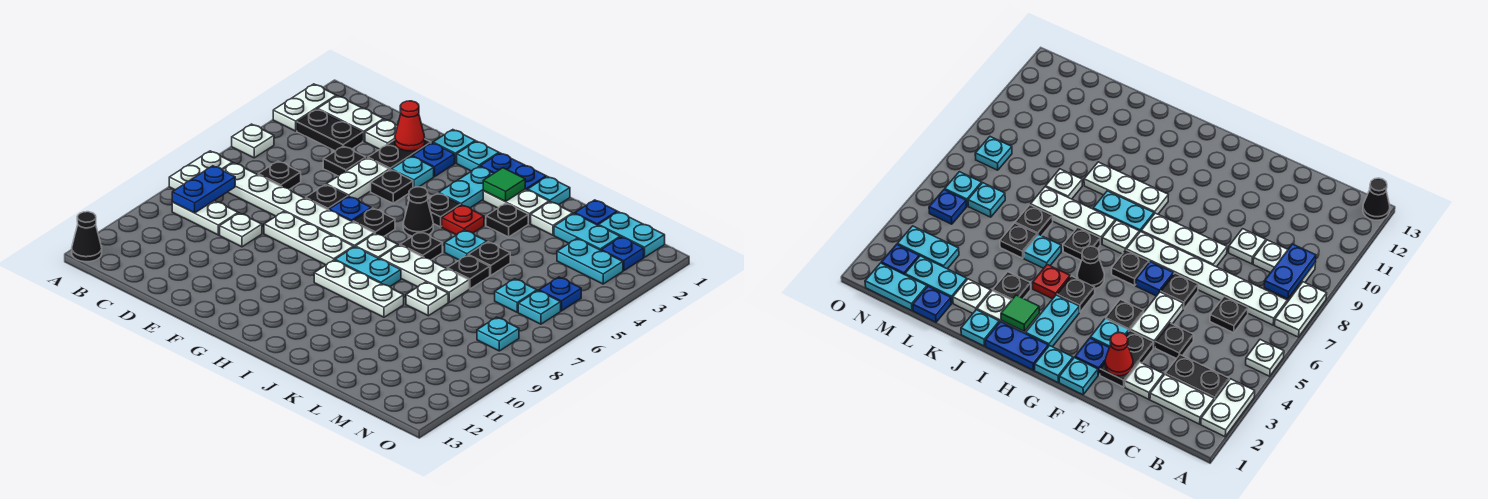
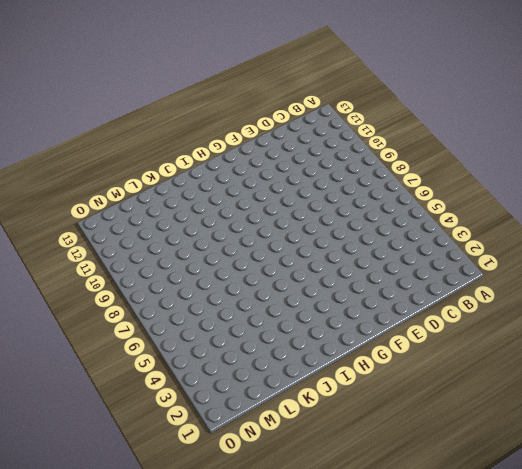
none -> white 1x2 plate [273,84,336,131]
none -> white 1x1 plate [232,124,274,158]
none -> white 1x2 plate [169,151,232,190]
none -> black 1x1 cone [72,212,102,262]

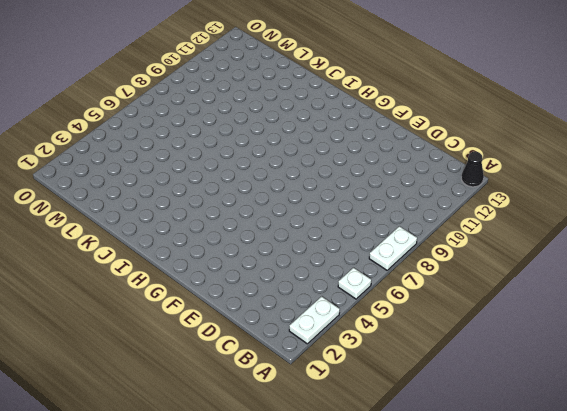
none -> white 1x2 plate [318,96,384,141]
none -> black 1x2 plate [297,109,363,151]
none -> white 1x6 plate [223,163,374,247]
none -> white 1x2 plate [172,201,238,235]

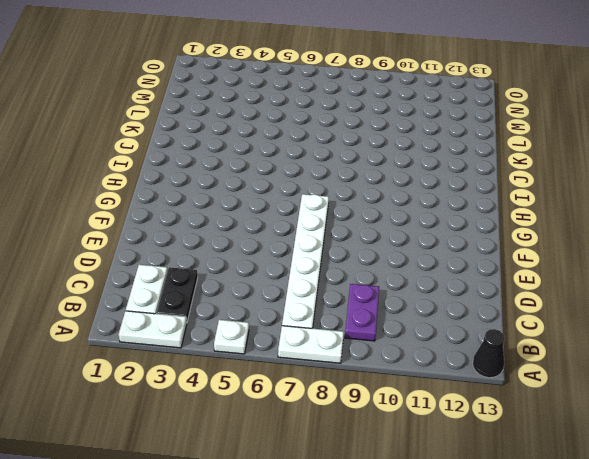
purple 1x2 plate [345,284,379,341] -> white 1x2 plate [172,201,238,235]
none -> black 1x1 plate [258,161,301,189]
none -> white 1x1 plate [365,119,397,149]
none -> black 1x1 plate [323,146,366,176]
none -> white 1x1 plate [220,213,262,247]

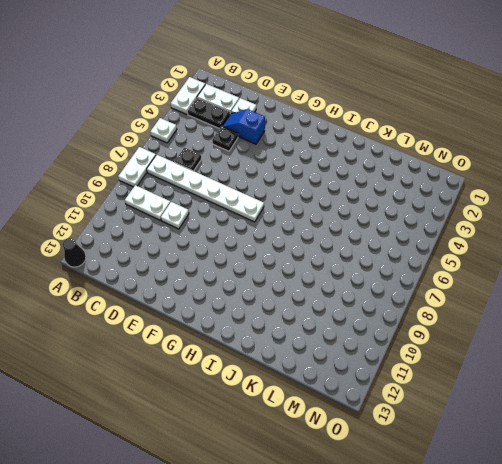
blue 1x2 slope [223,109,265,144] -> black 1x2 plate [368,139,431,170]
none -> white 1x2 plate [326,158,389,200]
none -> black 1x1 plate [306,185,348,210]
none -> white 1x3 plate [264,212,354,265]
none -> cyan 1x1 plate [433,130,475,163]

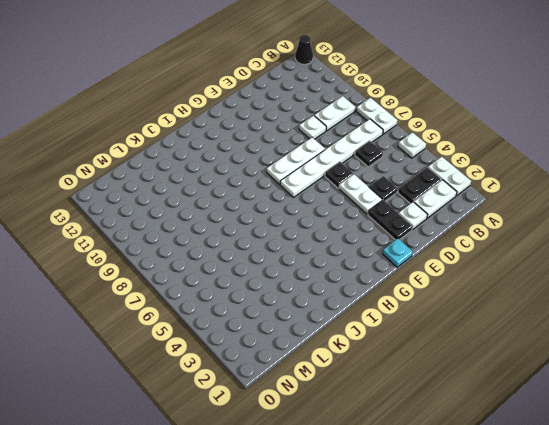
none -> blue 1x1 plate [412,143,455,176]
none -> cyan 1x1 plate [391,156,434,188]
none -> black 1x1 plate [371,170,413,203]
none -> blue 1x1 plate [329,197,371,222]

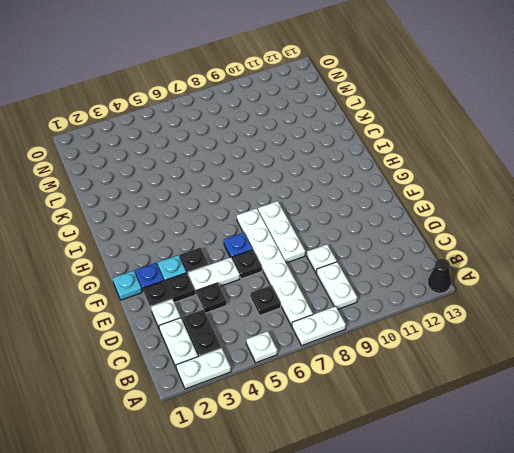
none -> cyan 1x1 plate [457,141,499,171]
none -> black 1x1 plate [353,208,395,236]
none -> blue 1x2 plate [480,153,546,190]
none -> cyan 1x2 plate [439,166,494,208]

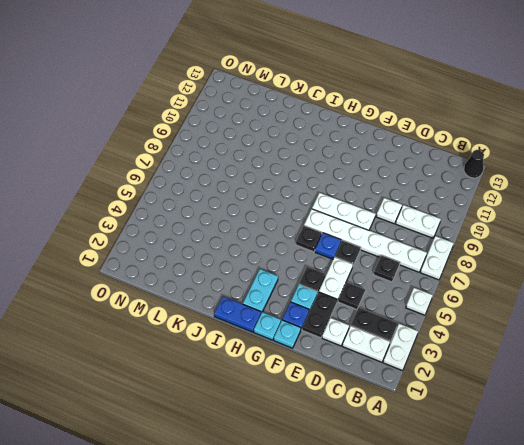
none -> black 1x1 plate [428,193,460,227]
none -> black 1x1 cone [403,187,433,236]
none -> white 1x1 plate [356,233,398,258]
none -> cyan 1x2 plate [335,247,401,287]

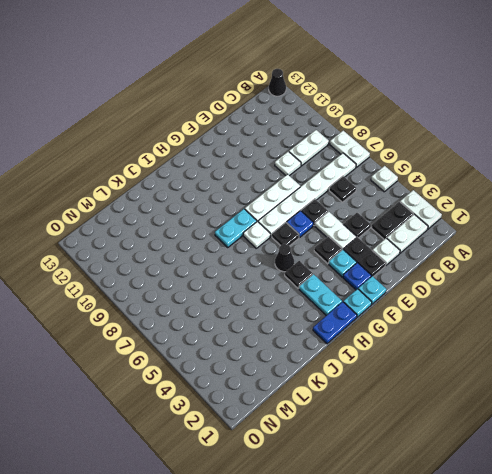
none -> white 1x3 plate [314,260,404,317]
none -> white 1x2 plate [483,189,549,223]
none -> red 1x1 plate [442,205,484,235]
none -> black 1x1 plate [400,232,442,260]

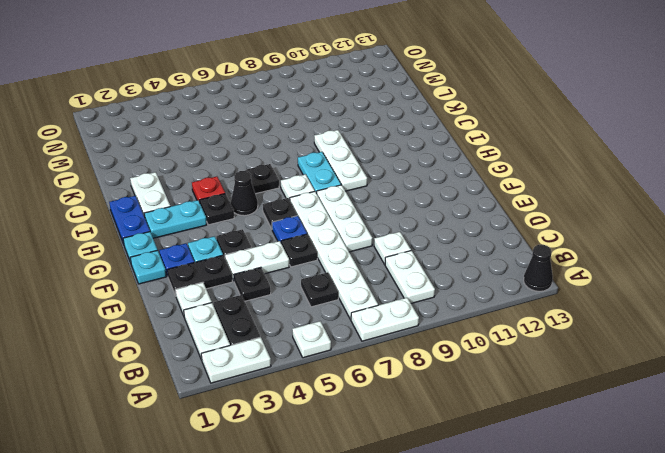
none -> white 1x3 plate [379,245,469,302]
none -> cyan 1x1 plate [528,177,570,205]
none -> black 1x1 plate [486,203,528,237]
none -> cyan 1x1 plate [445,230,487,260]

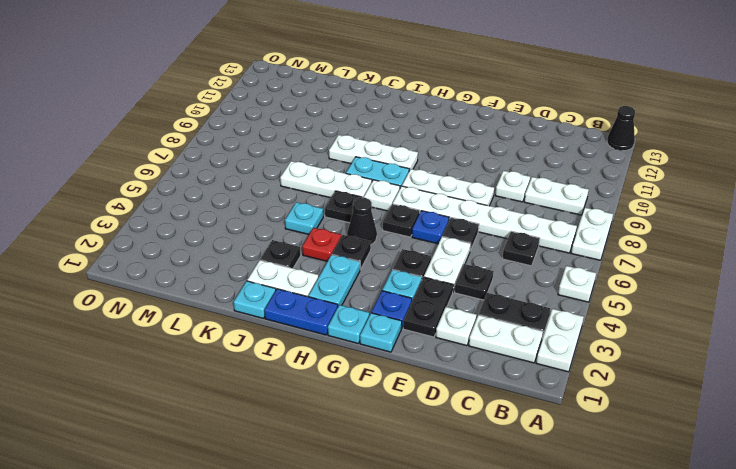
none -> white 1x1 plate [531,202,573,235]
none -> black 1x1 plate [468,242,510,275]
none -> black 1x1 plate [447,255,490,289]
none -> white 1x1 plate [406,282,448,316]

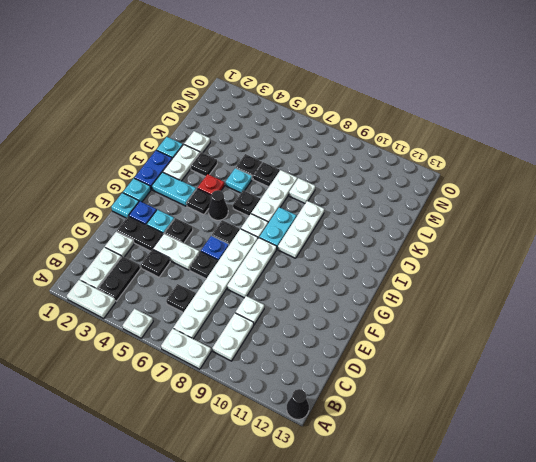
none -> blue 1x1 plate [575,200,617,225]
none -> cyan 1x2 plate [554,214,620,250]
none -> cyan 1x2 plate [599,212,665,257]
none -> cyan 1x2 plate [557,239,623,284]

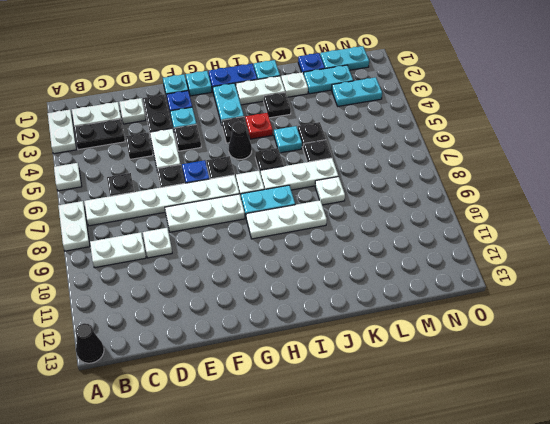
none -> cyan 1x1 plate [495,279,537,312]
none -> blue 1x1 plate [601,237,644,271]
none -> blue 1x1 plate [539,277,581,311]
none -> cyan 1x1 plate [518,291,561,324]

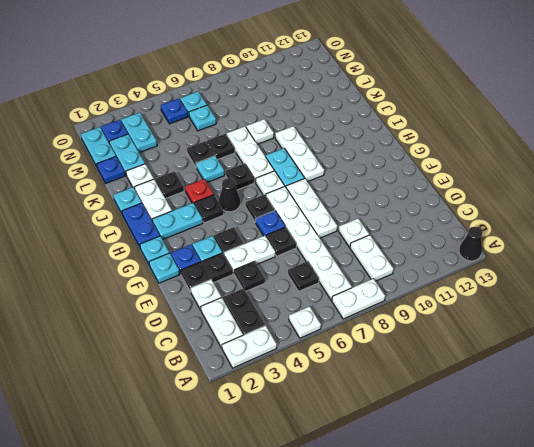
none -> cyan 1x1 plate [477,317,519,351]
none -> blue 1x2 plate [172,166,235,213]
none -> red 1x1 cone [395,101,425,151]
none -> green 1x1 tile [483,168,525,202]

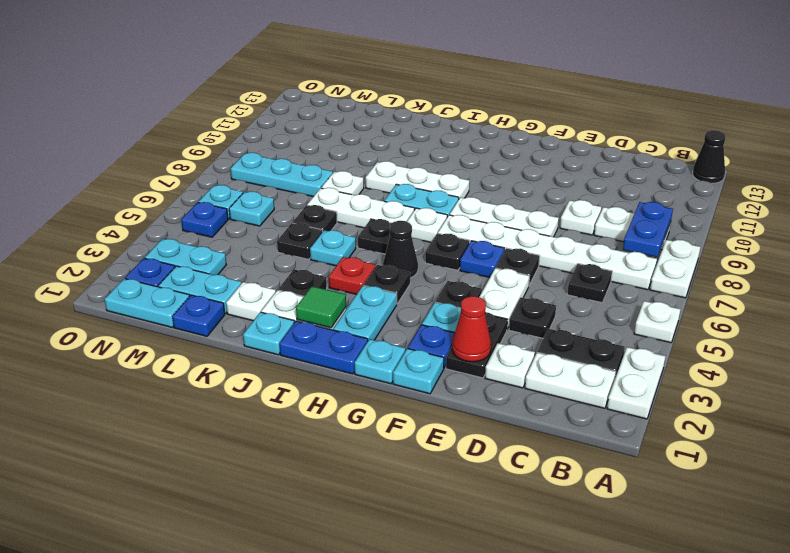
cyan 1x3 plate [231,153,333,197] -> cyan 1x1 plate [477,317,519,351]

